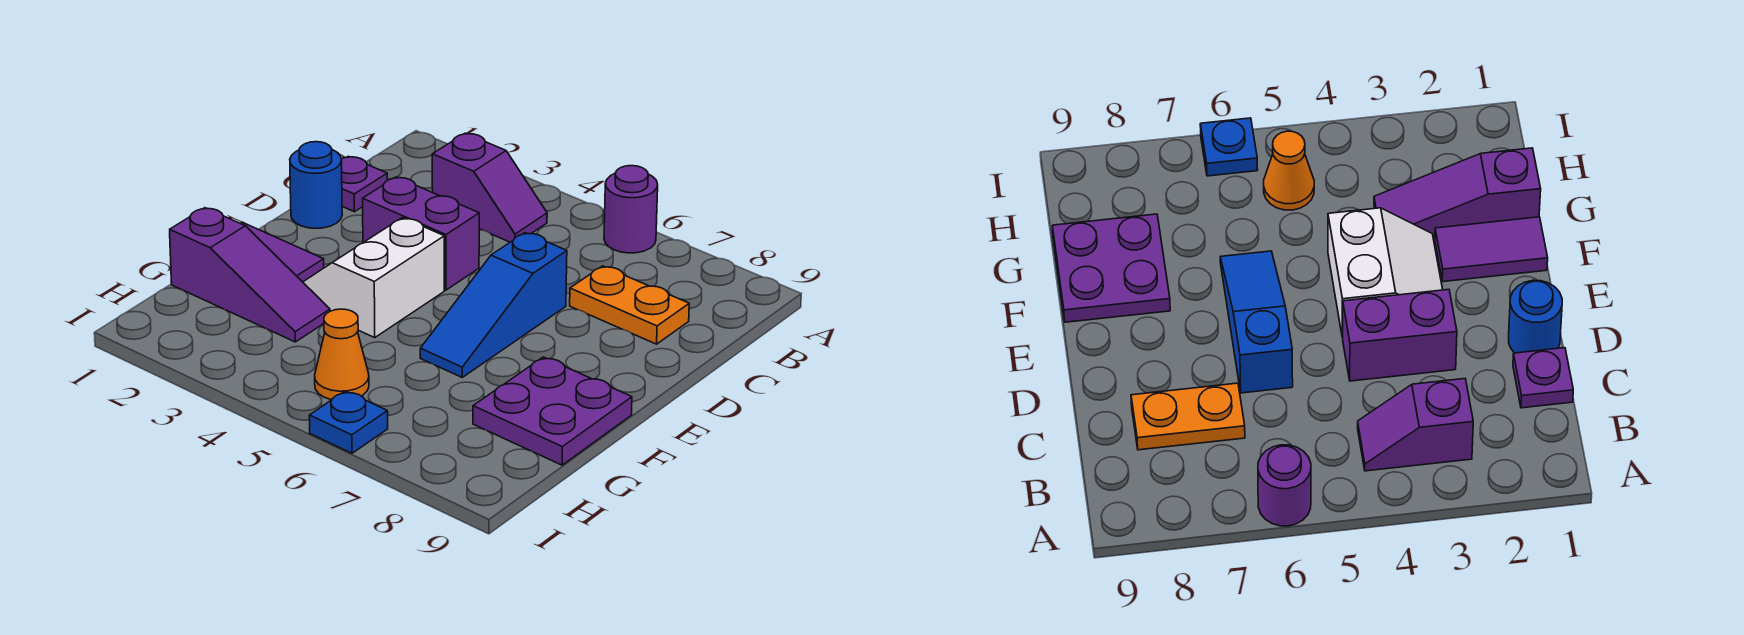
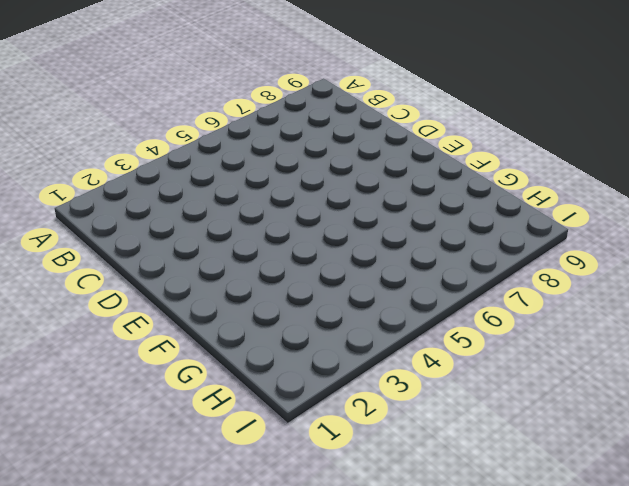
none -> purple 1x1 round brick [604,166,658,253]
none -> purple 1x2 slope [432,133,547,242]
none -> purple 1x1 plate [341,156,387,212]

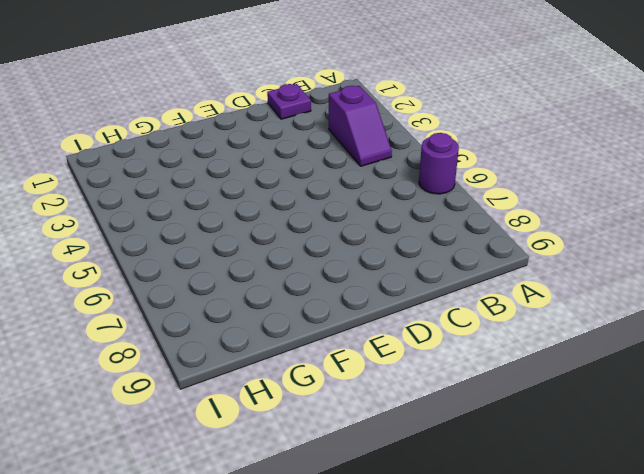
none -> orange 1x2 plate [570,266,689,344]
none -> blue 1x1 round brick [290,142,342,229]
none -> purple 1x2 brick [363,177,479,290]

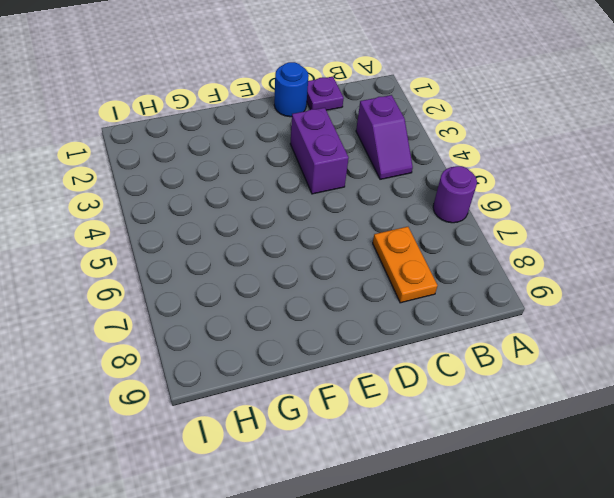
none -> blue 1x3 slope [420,233,567,377]
none -> white 2x2 slope [303,218,444,338]
none -> purple 1x2 tile [241,222,324,282]

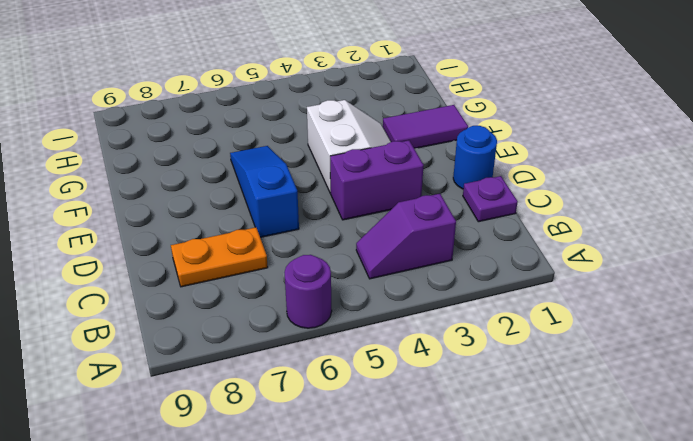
none -> purple 2x2 plate [473,357,632,465]
none -> purple 1x3 slope [170,208,330,342]
none -> orange 1x1 cone [315,309,369,400]

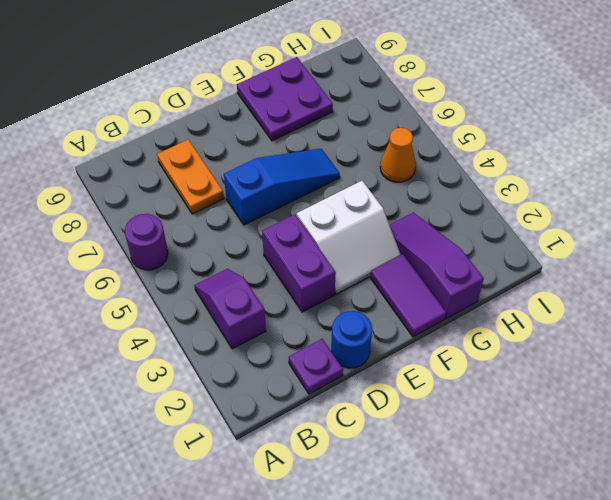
none -> blue 1x1 plate [309,391,388,453]

